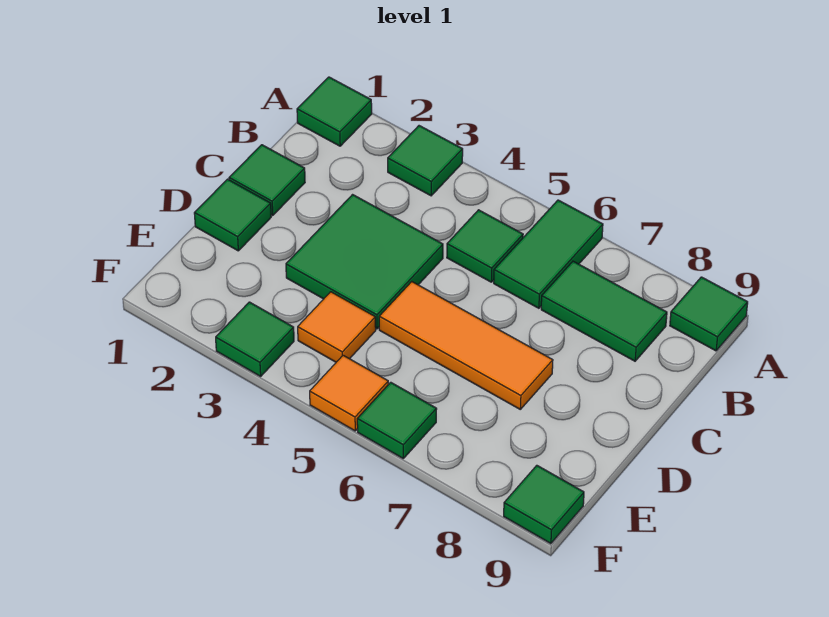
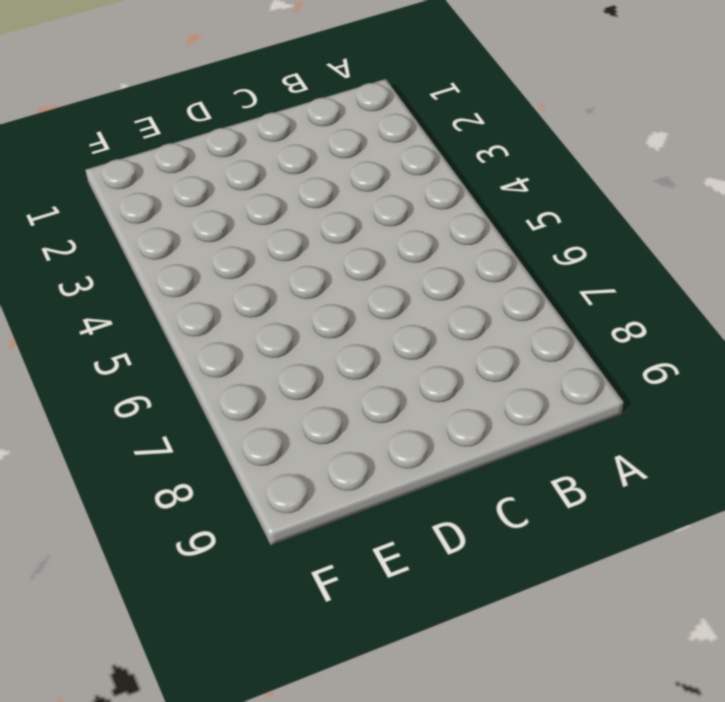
none -> green 1x1 tile [297,77,372,146]
none -> green 1x1 tile [388,126,463,196]
none -> green 1x2 tile [494,200,603,308]

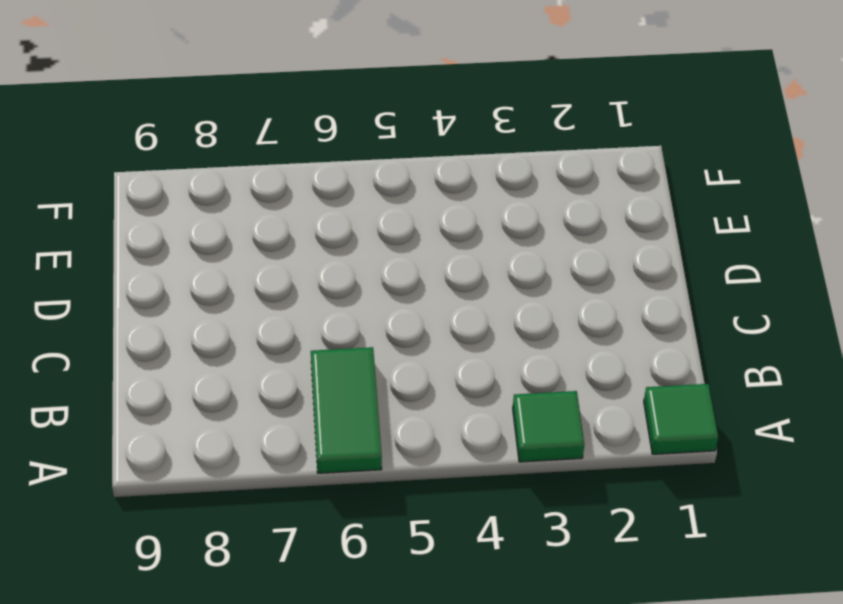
none -> green 1x1 tile [670,277,748,351]
none -> green 1x1 tile [447,210,523,282]
none -> green 1x2 tile [541,261,667,361]

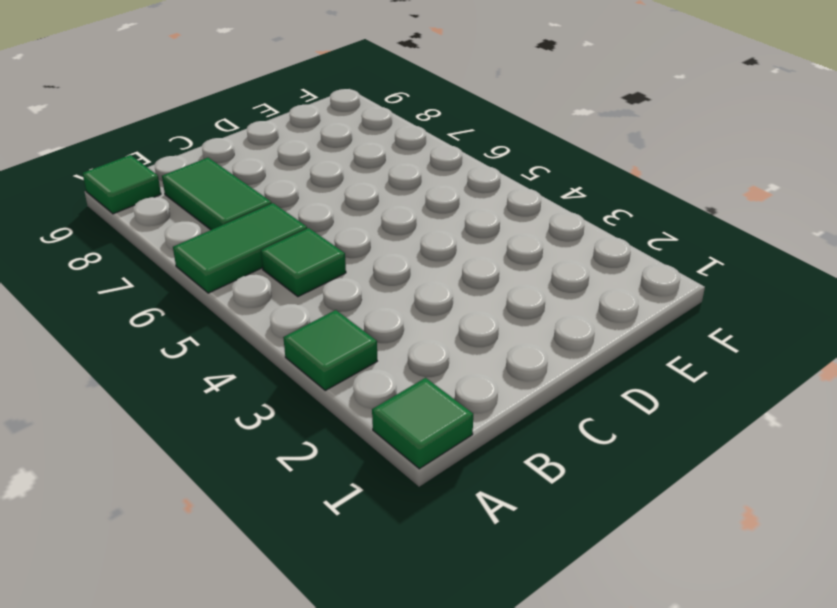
none -> green 1x1 tile [229,145,305,216]
none -> green 2x2 tile [286,195,443,329]
none -> green 1x1 tile [194,179,271,251]

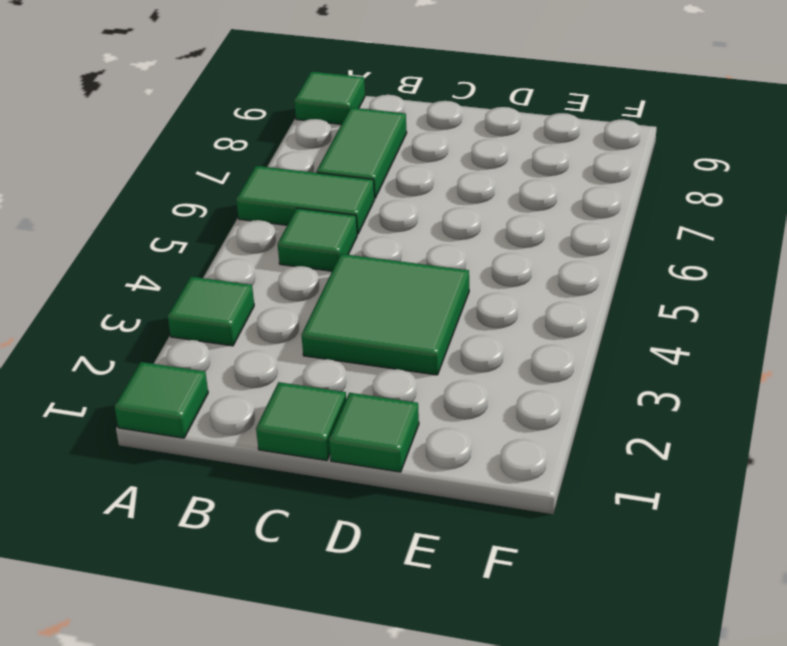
none -> orange 1x3 tile [379,282,553,409]
none -> orange 1x1 tile [298,292,376,362]
none -> green 1x1 tile [216,302,294,376]

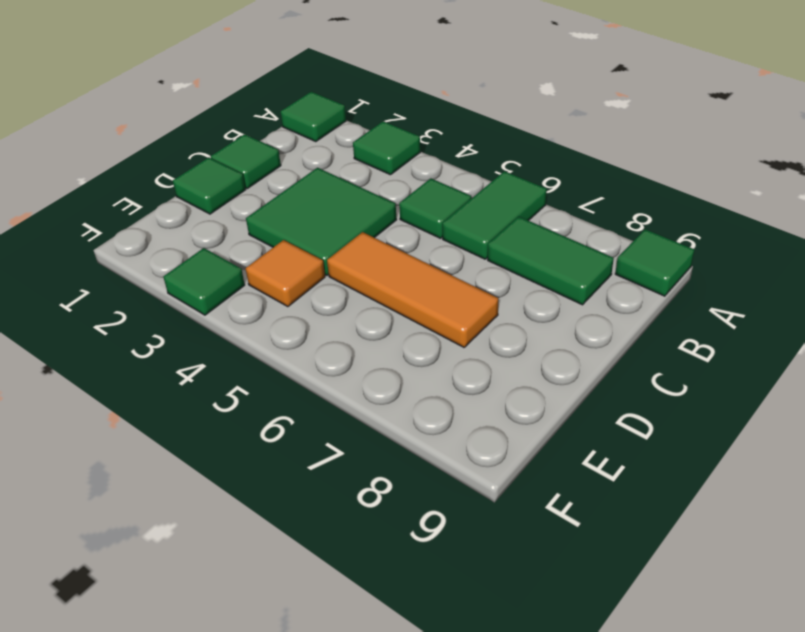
none -> orange 1x1 tile [310,355,388,431]
none -> green 1x1 tile [357,382,437,458]
none -> green 1x1 tile [504,465,584,544]

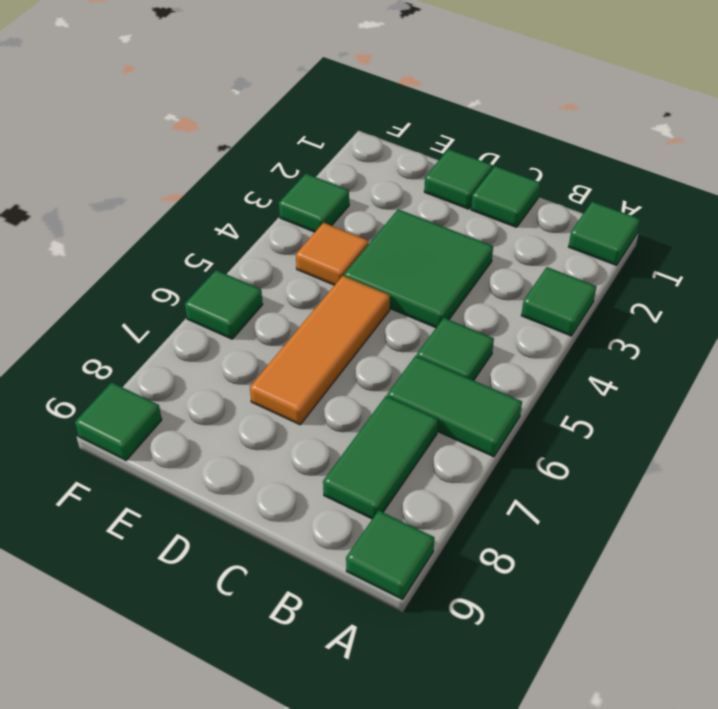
none -> orange 1x1 tile [310,355,388,431]

